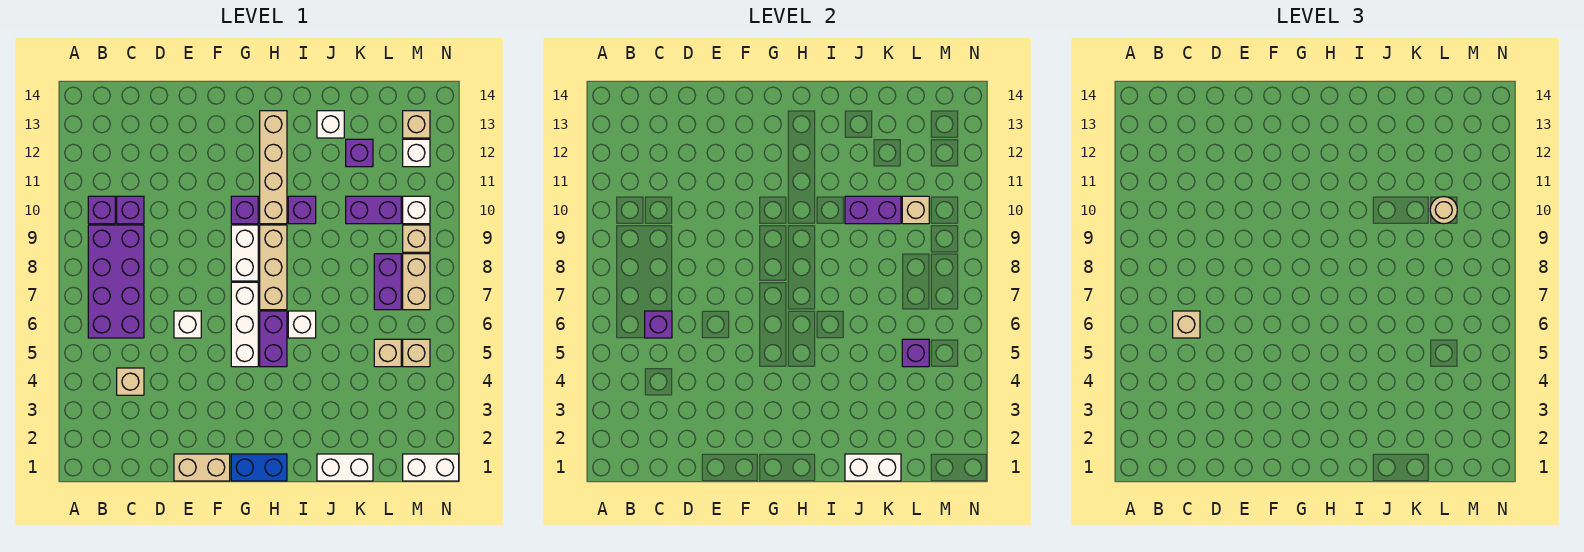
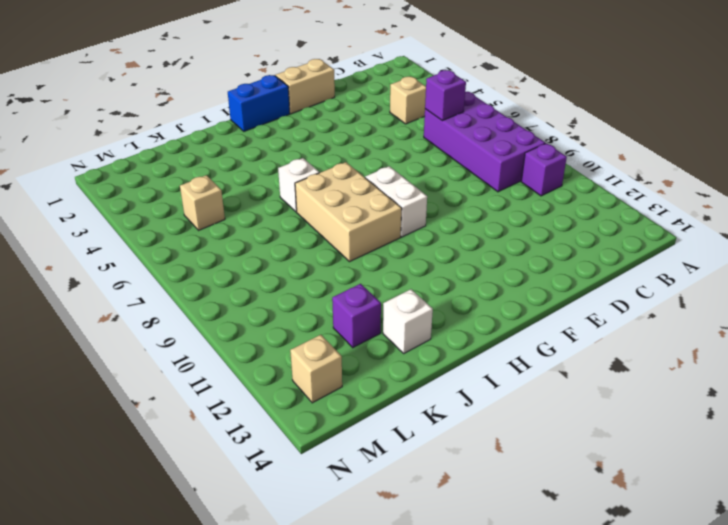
tan 2x3 brick [295,162,402,262] -> tan 1x3 brick [260,225,287,310]
none -> purple 1x1 brick [117,196,144,224]
none -> white 1x1 brick [174,311,201,338]
none -> white 1x3 brick [231,282,258,367]
none -> purple 1x1 brick [231,196,258,224]

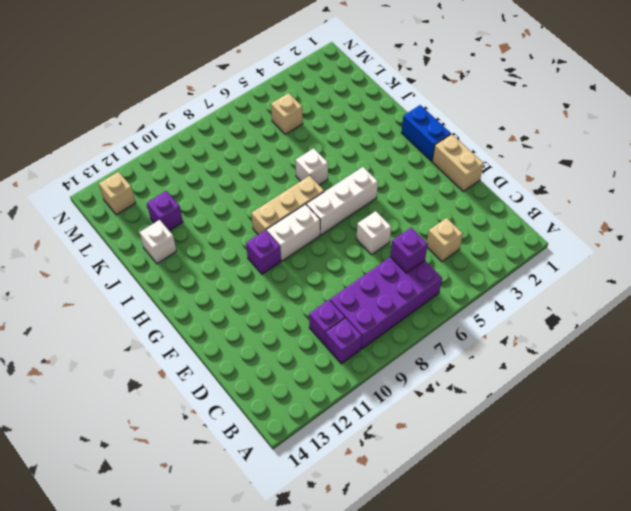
none -> purple 1x2 brick [260,311,287,367]
none -> tan 1x4 brick [260,111,287,224]
none -> purple 1x1 brick [288,196,316,224]
none -> white 1x2 brick [317,454,373,481]

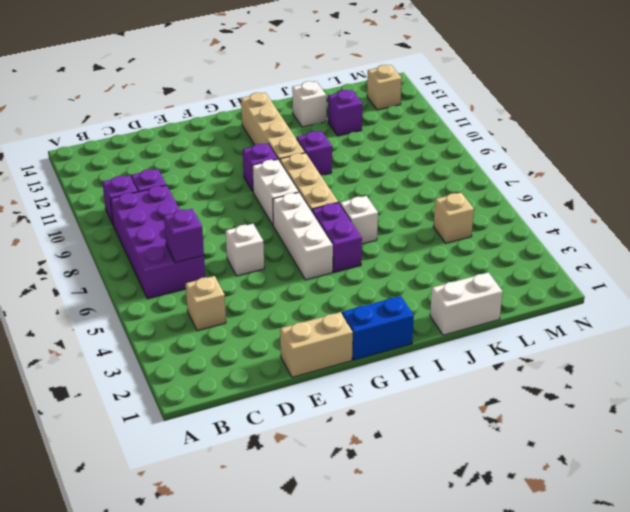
none -> purple 1x2 brick [346,196,401,224]
none -> purple 1x2 brick [374,254,401,310]
none -> white 1x2 brick [403,454,459,481]
none -> tan 1x1 brick [403,339,430,367]

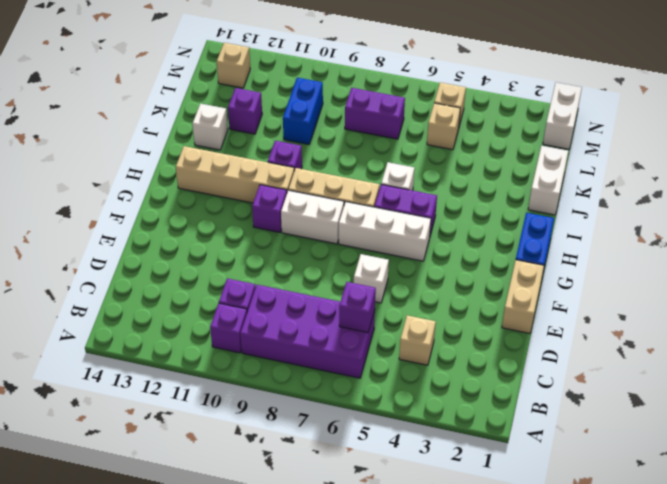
blue 1x2 brick [283,78,323,145] -> purple 1x2 brick [346,196,401,224]
none -> tan 1x2 brick [403,254,430,310]
none -> tan 1x1 brick [403,225,430,252]
none -> white 1x1 brick [403,196,430,224]
none -> white 1x1 brick [403,139,430,167]

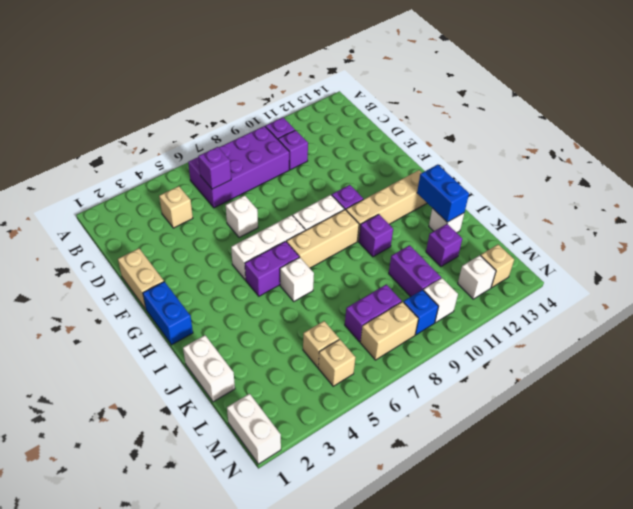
blue 1x2 brick [417,165,469,222] -> none
blue 1x1 brick [403,290,438,335] -> tan 1x1 brick [403,225,430,252]
none -> white 1x2 brick [845,454,901,481]
none -> purple 1x2 brick [845,196,901,224]
none -> purple 1x1 brick [902,339,929,367]
none -> tan 1x1 brick [902,196,929,224]

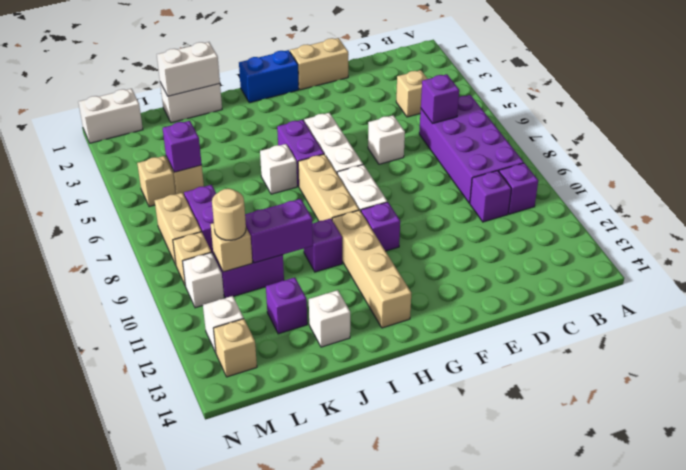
none -> tan 1x1 brick [1173,311,1200,338]

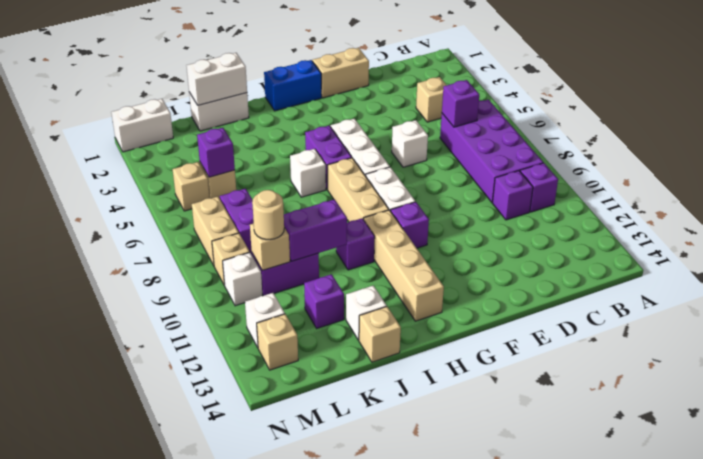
tan 1x1 brick [359,307,401,362] -> tan 1x1 brick moved to [1173,311,1200,338]

